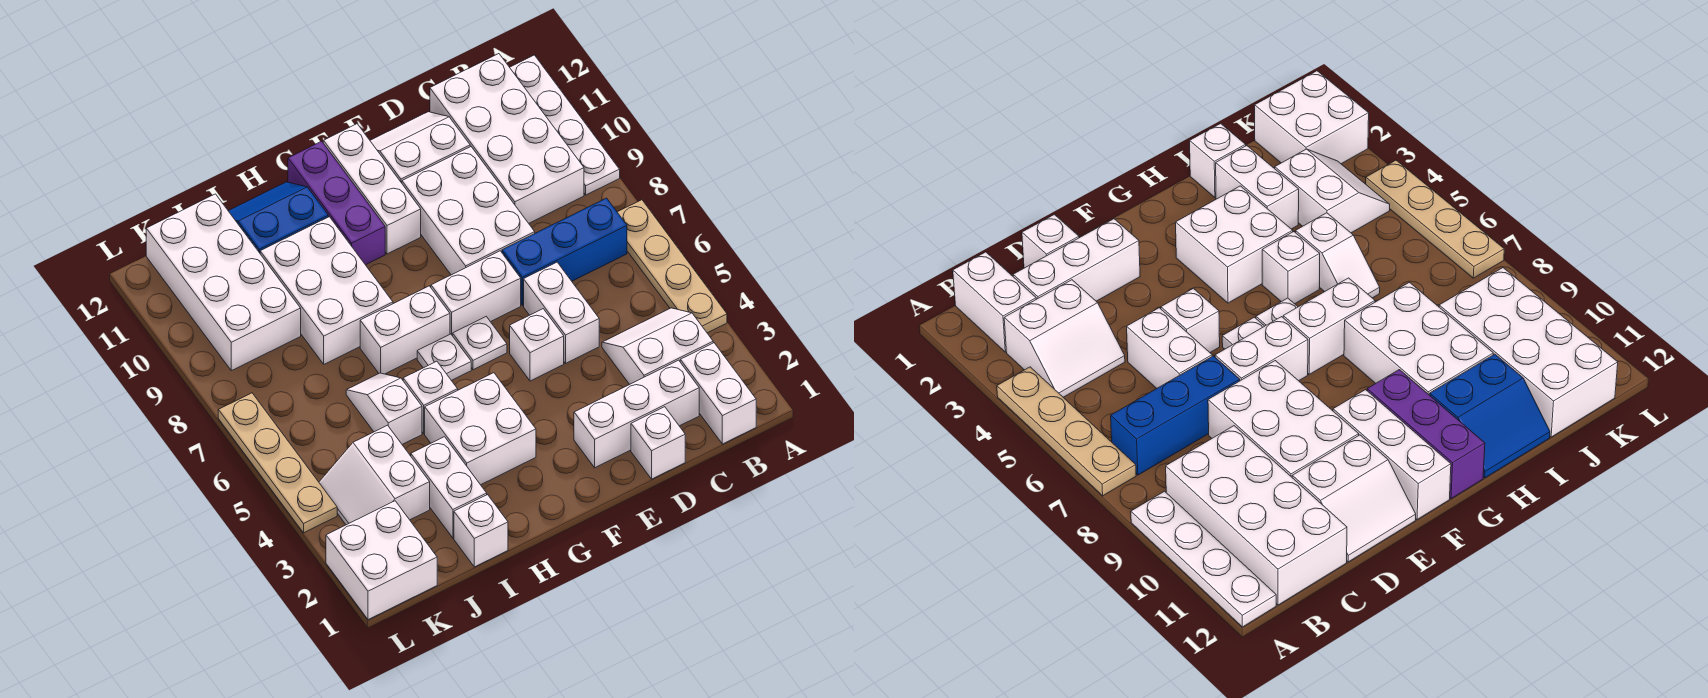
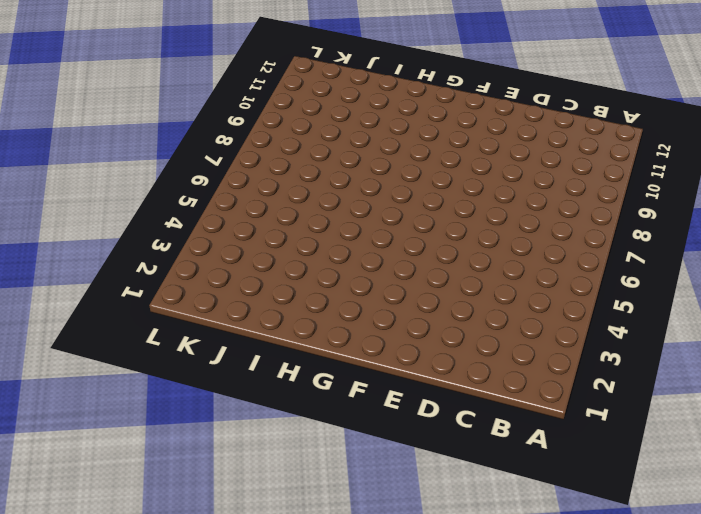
none -> tan 1x4 plate [617,200,727,333]
none -> white 1x4 plate [510,55,620,195]
none -> white 1x2 brick [680,343,756,444]

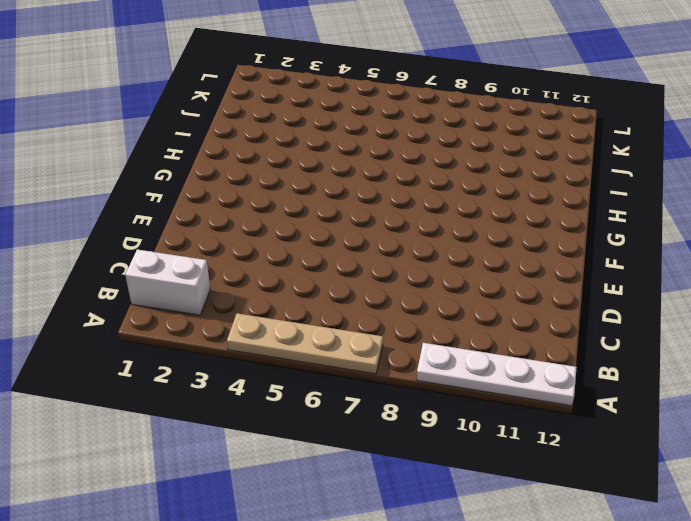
none -> white 2x2 slope [602,308,713,384]
none -> blue 1x3 brick [502,198,627,306]
none -> white 2x4 brick [430,54,584,223]

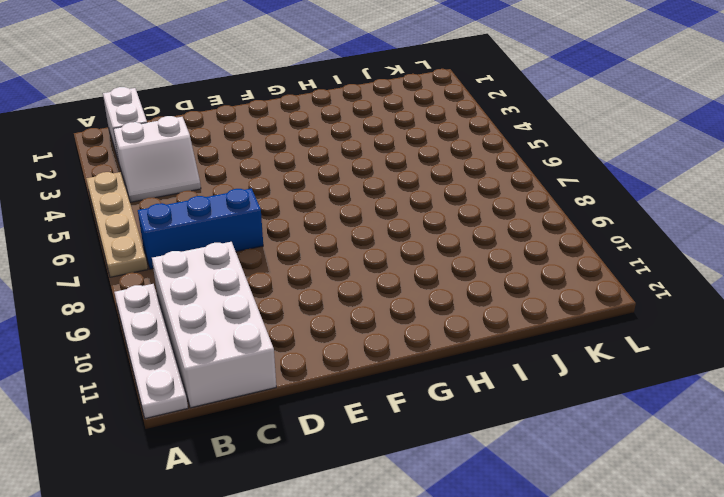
none -> white 1x3 brick [574,360,699,468]
none -> white 1x1 brick [631,407,685,479]
none -> white 1x2 brick [524,262,599,363]

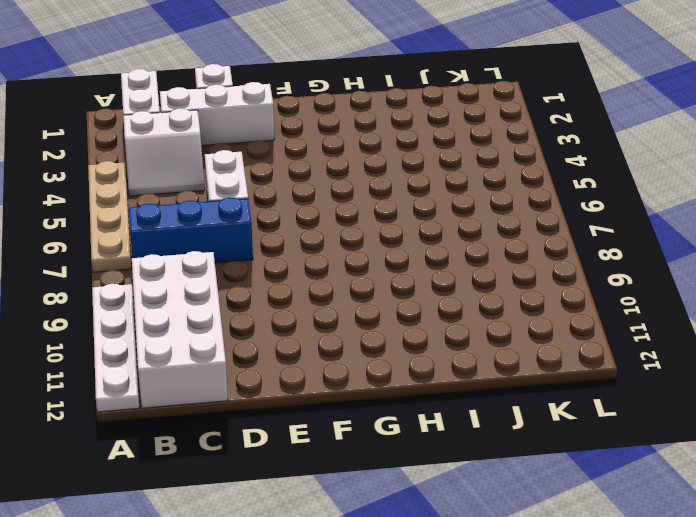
none -> white 2x3 brick [402,147,535,275]
none -> white 2x2 slope [370,112,470,183]
none -> white 1x1 brick [510,309,564,381]

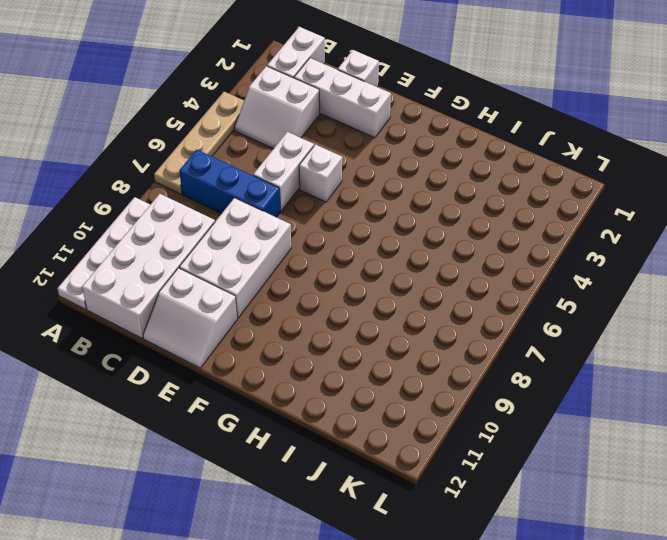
none -> white 1x2 brick [431,251,521,336]
none -> white 1x1 plate [453,317,507,370]
none -> white 1x3 brick [324,124,421,254]

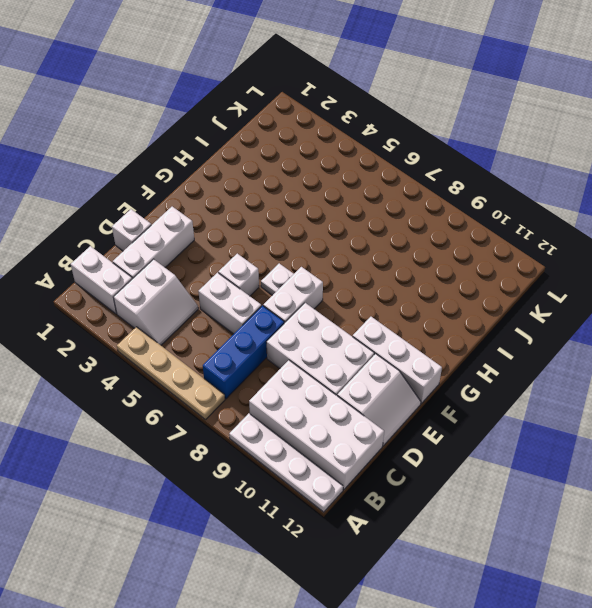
none -> white 2x2 brick [425,373,536,485]
none -> white 1x1 plate [417,334,471,381]
none -> white 1x2 brick [360,286,450,374]

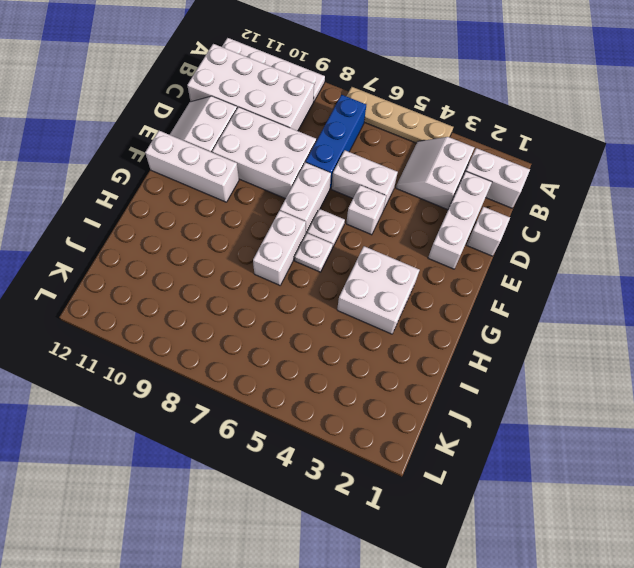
none -> purple 1x3 brick [288,141,385,265]
none -> white 1x1 brick [403,361,458,434]
none -> white 2x3 brick [260,217,393,364]

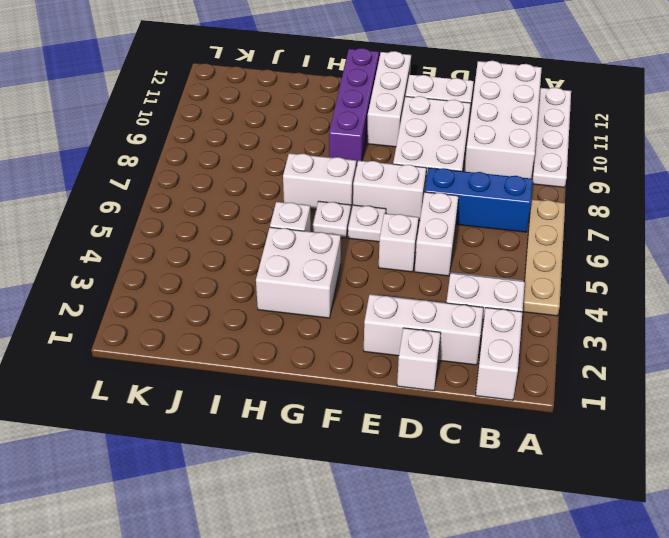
purple 1x4 brick [329,48,379,166] -> purple 1x3 brick [288,141,385,265]
none -> white 2x3 brick [260,217,393,364]
none -> blue 2x2 slope [229,182,328,253]
none -> white 1x1 brick [454,495,508,567]

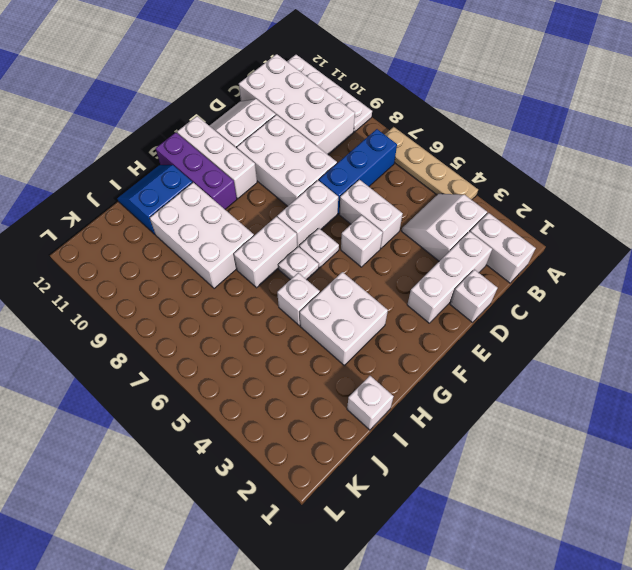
none -> white 1x2 brick [411,437,487,538]
none -> white 1x2 slope [346,373,422,444]
none -> white 2x2 slope [319,425,430,525]

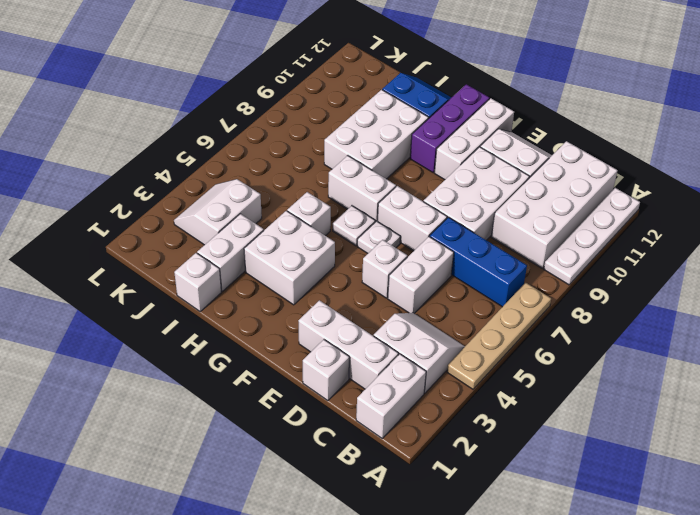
none -> white 1x2 slope [346,373,422,444]
none -> white 2x4 brick [146,194,301,371]
none -> white 2x2 brick [326,501,437,620]

